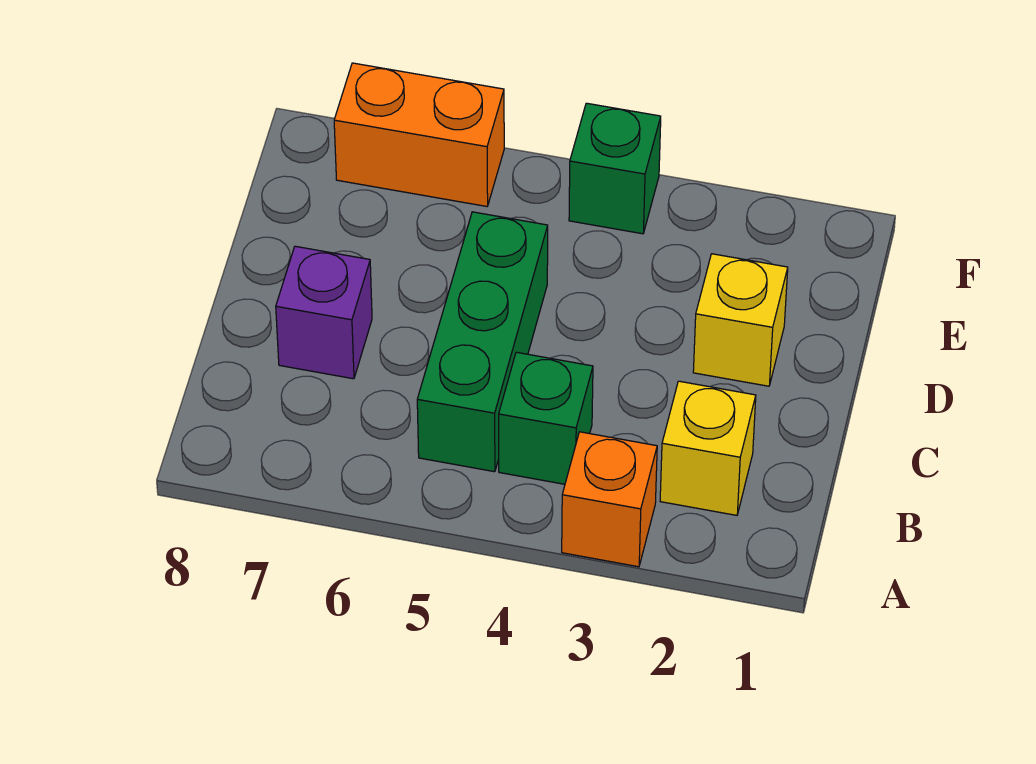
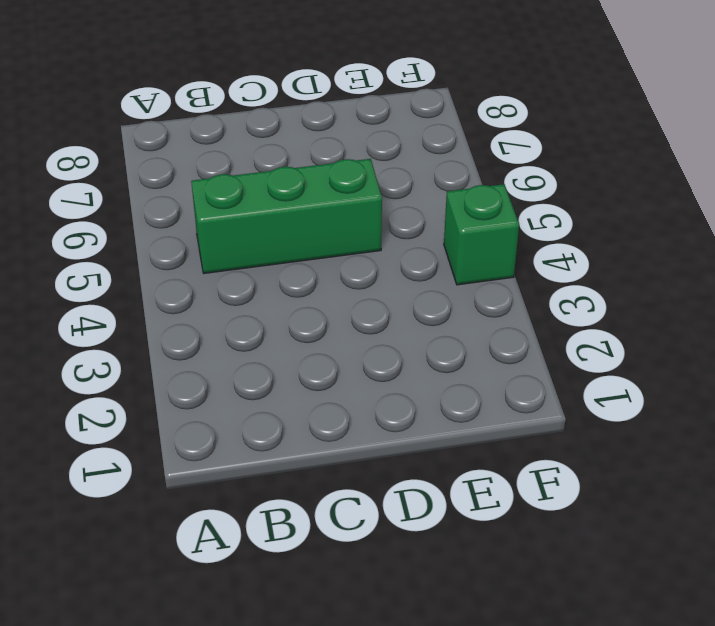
none -> orange 1x1 brick [562,432,657,567]
none -> yellow 1x1 brick [660,381,756,515]

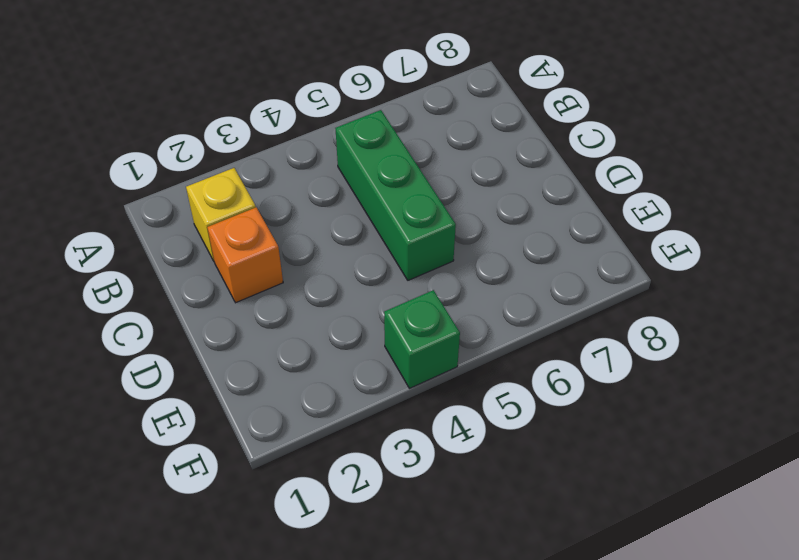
orange 1x1 brick [207,207,283,303] -> orange 1x1 brick moved to [562,432,657,567]
none -> green 1x1 brick [499,352,593,484]
none -> purple 1x1 brick [276,246,372,379]

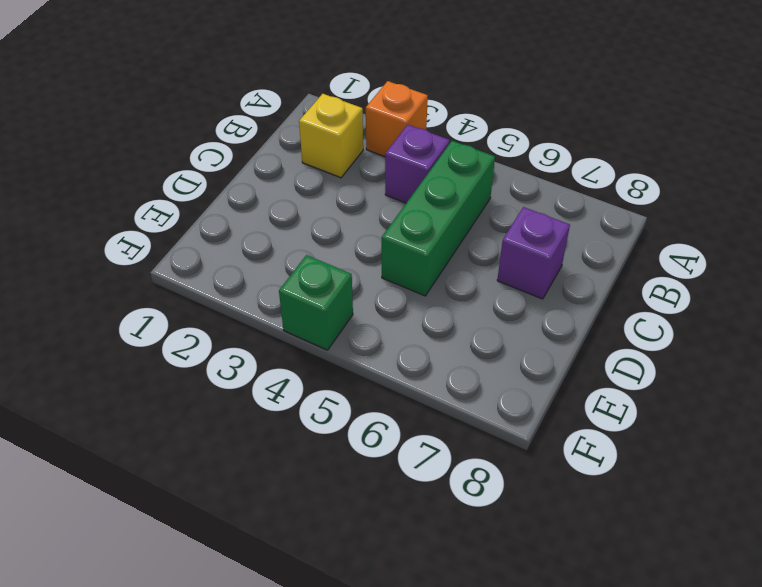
purple 1x1 brick [385,125,450,203] -> green 1x1 brick [499,352,593,484]
none -> yellow 1x1 brick [693,254,788,386]
none -> orange 1x2 brick [334,63,504,206]

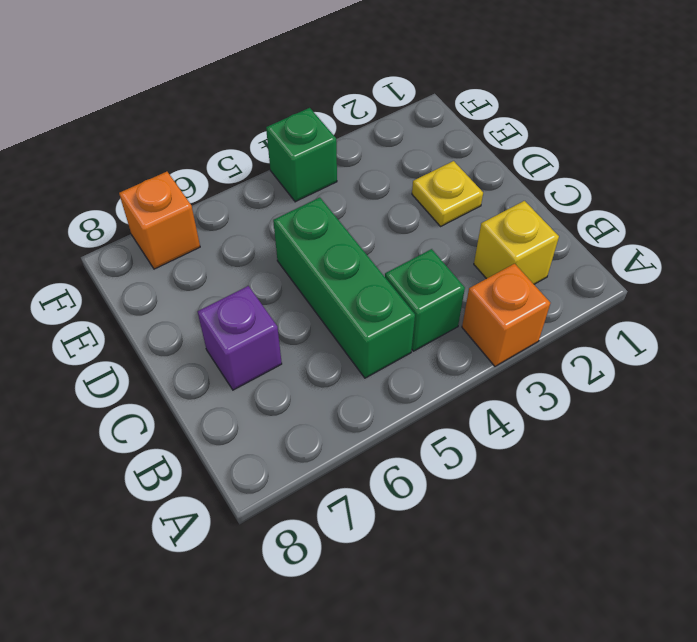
yellow 1x1 plate [412,161,483,226] -> yellow 1x1 brick [693,254,788,386]
orange 1x1 brick [119,172,200,269] -> orange 1x2 brick [334,63,504,206]

